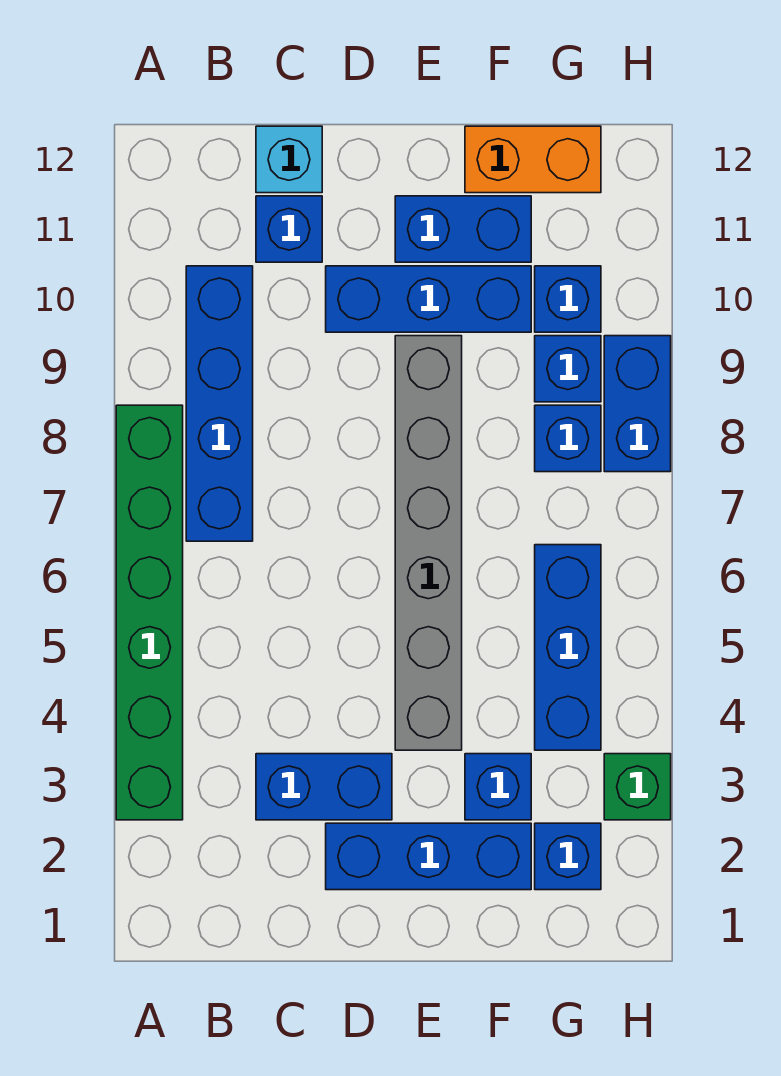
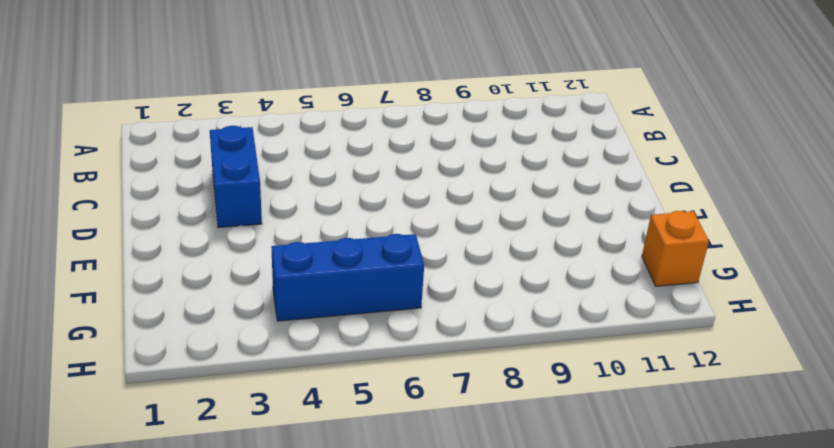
orange 1x1 brick [642,211,709,286] -> orange 1x2 brick [465,126,601,193]
none -> green 1x6 brick [116,405,183,820]
none -> blue 1x4 brick [186,266,253,541]
none -> blue 1x1 brick [256,196,322,262]

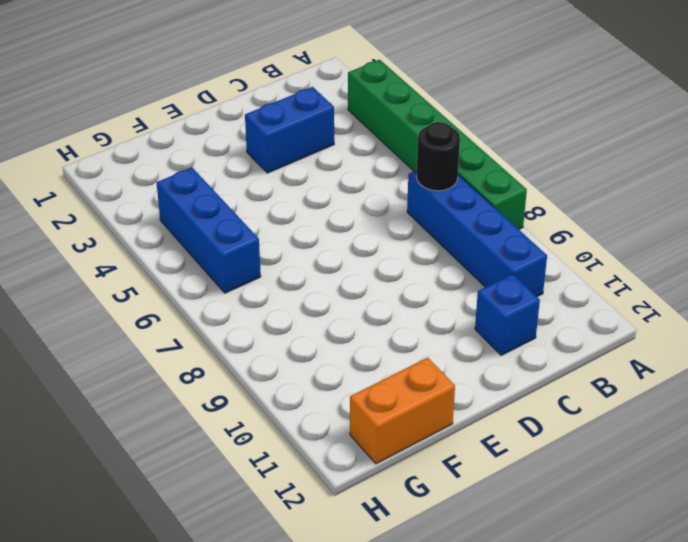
black 1x1 round brick [417,122,460,191] -> none
none -> cyan 1x1 brick [256,126,322,193]
none -> blue 1x3 brick [326,823,531,890]
none -> blue 1x3 brick [326,266,531,332]

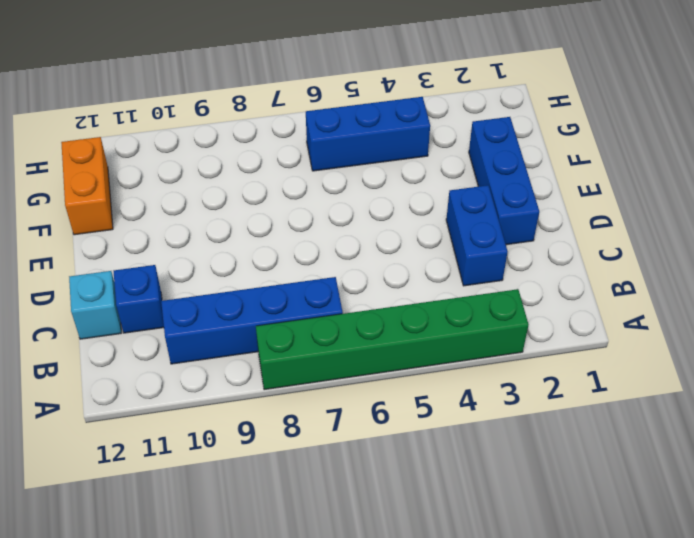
none -> blue 1x3 brick [326,266,531,332]
none -> grey 1x6 brick [395,336,462,750]
none -> blue 1x2 brick [395,196,531,262]

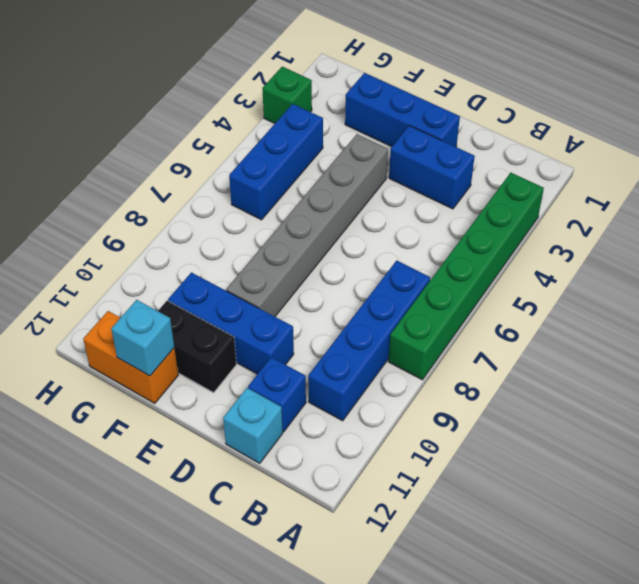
black 1x2 brick [158,301,236,393] -> blue 1x2 brick [395,196,531,262]
cyan 1x1 brick [111,300,174,376] -> none
none -> blue 1x1 brick [465,754,531,820]
none -> blue 1x1 brick [535,823,601,890]
none -> blue 1x1 brick [535,405,601,472]

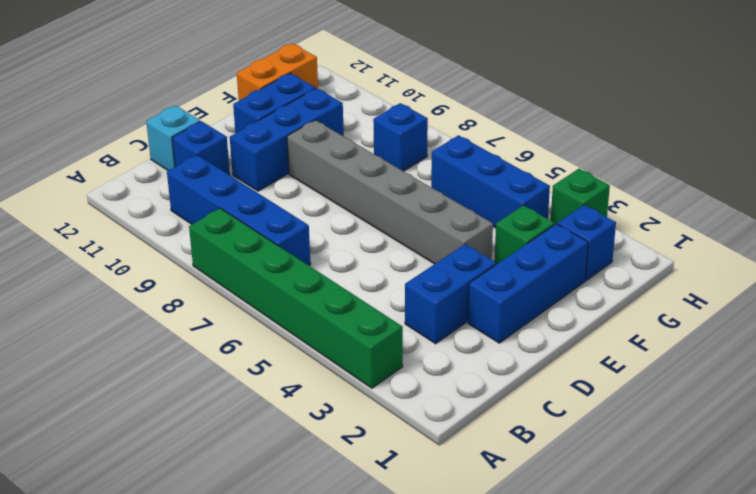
green 1x1 brick [495,205,554,264] -> blue 1x1 brick [465,754,531,820]
none -> blue 1x1 brick [535,336,601,402]
none -> blue 1x1 brick [535,266,601,332]
none -> blue 1x2 brick [604,336,671,472]

